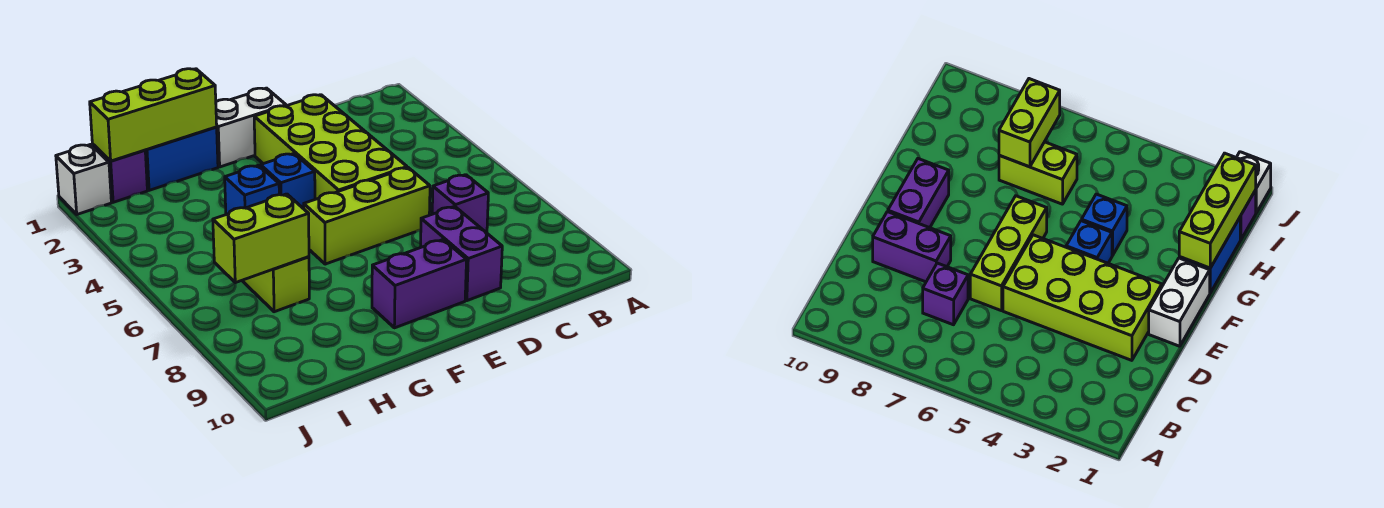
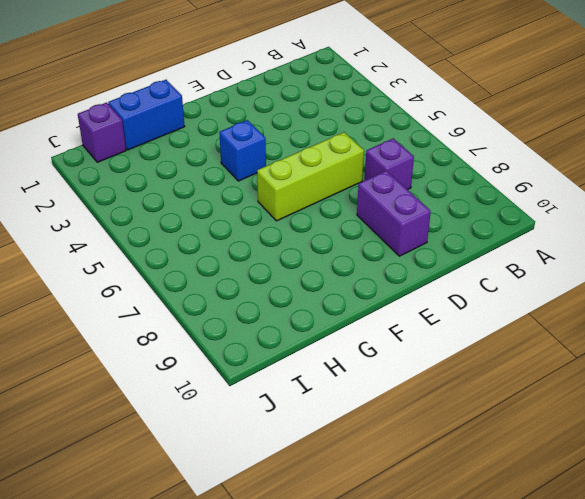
none -> lime 2x4 brick [254,95,407,199]
none -> white 1x2 brick [216,88,286,167]
none -> purple 1x2 brick [372,240,467,328]

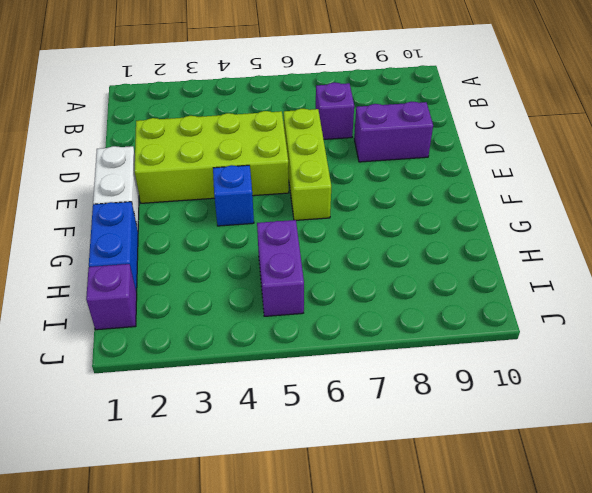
purple 1x2 brick [257,220,304,316] -> purple 1x2 brick moved to [372,240,467,328]
none -> blue 1x1 brick [225,165,279,214]
none -> lime 1x2 brick [242,257,309,312]
none -> white 1x1 brick [56,145,111,214]

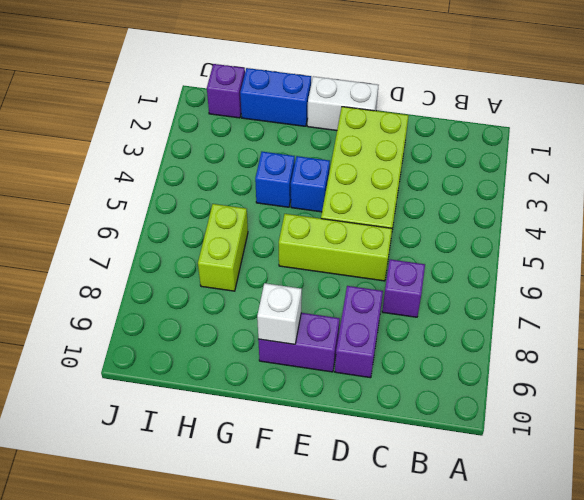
white 1x1 brick [257,283,302,344] -> white 1x1 brick moved to [56,145,111,214]
none -> lime 1x3 brick [90,69,217,161]
none -> lime 1x2 brick [213,194,309,283]

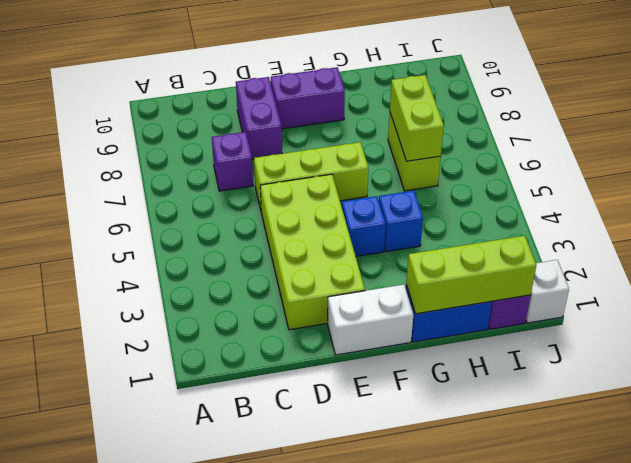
lime 1x2 brick [390,75,444,161] -> lime 1x2 brick turned to [213,194,309,283]

